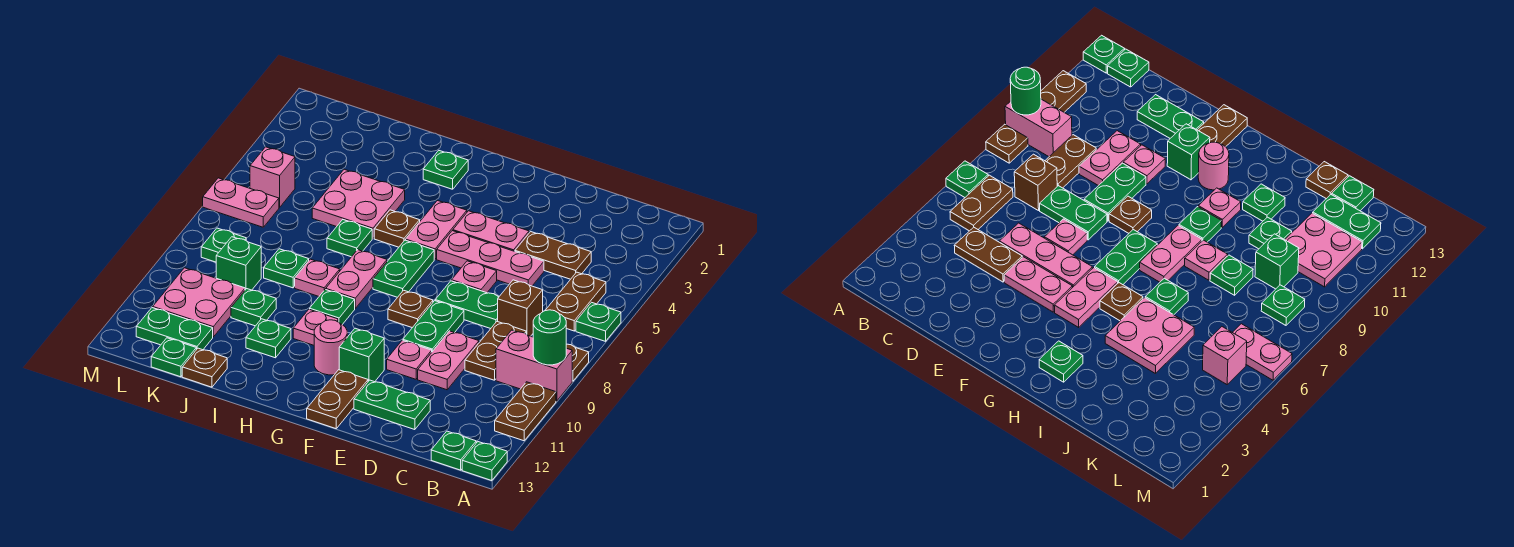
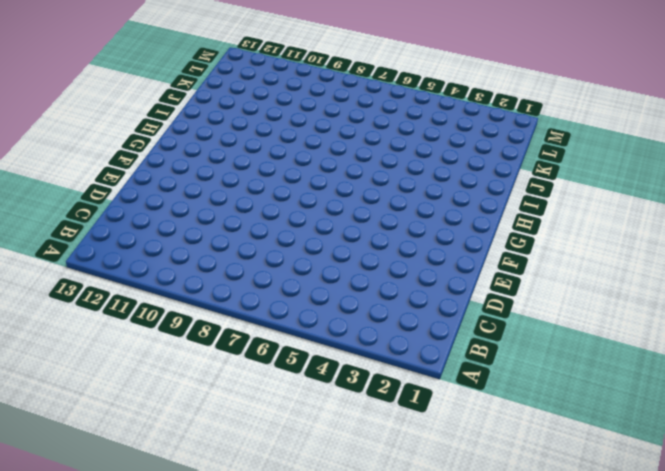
none -> green 1x1 plate [576,302,621,341]
none -> brown 1x1 plate [566,344,589,381]
none -> pink 1x2 brick [496,330,572,401]
none -> brown 1x2 plate [495,382,556,441]

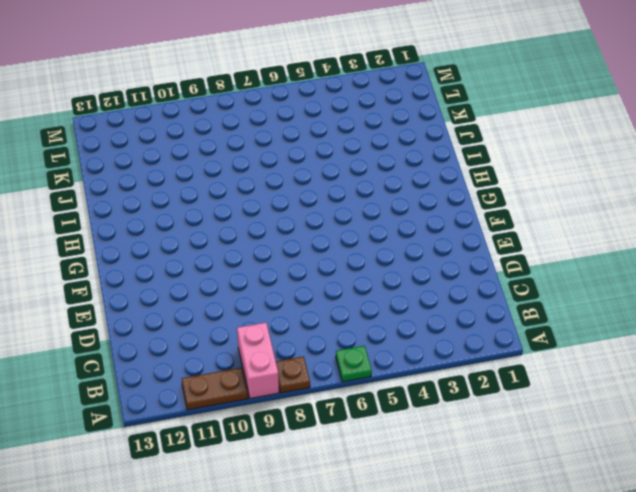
none -> green 1x1 plate [462,442,507,481]
none -> brown 1x2 plate [545,272,606,331]
none -> green 1x1 plate [431,431,476,470]
none -> brown 1x2 plate [515,232,591,279]

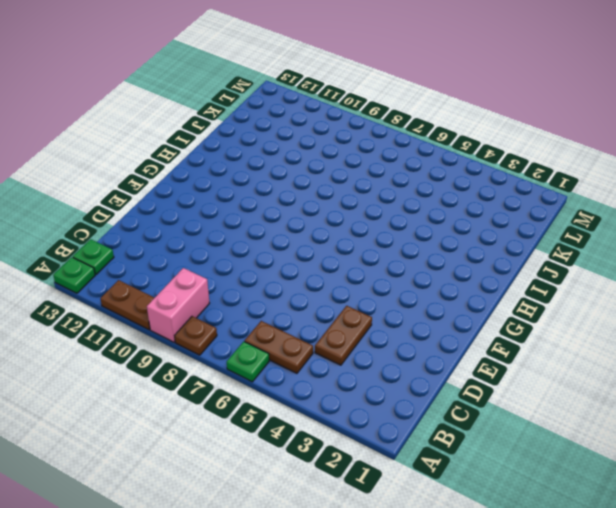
none -> brown 1x1 brick [498,280,543,336]
none -> brown 1x2 plate [465,321,526,380]
none -> pink 1x3 plate [437,231,544,286]
none -> green 1x2 plate [435,281,499,329]

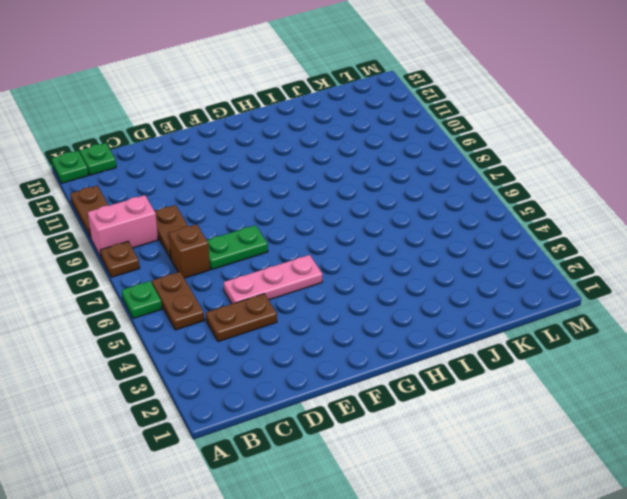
none -> pink 1x2 plate [418,331,479,390]
none -> green 1x2 plate [354,380,430,430]
none -> pink 1x2 plate [453,211,529,251]
none -> pink 1x1 plate [452,261,497,293]

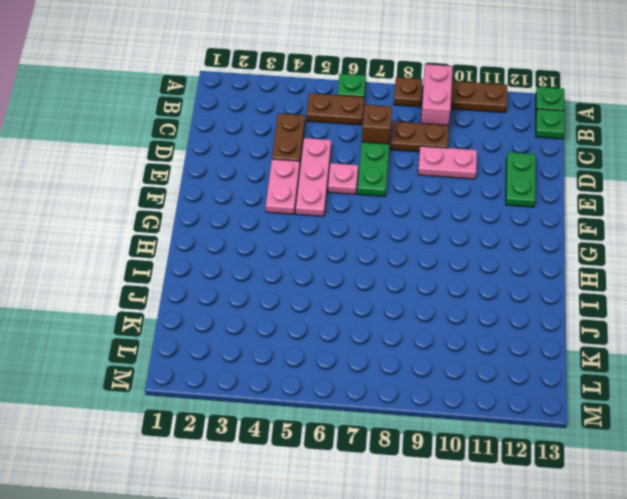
none -> green 1x2 plate [403,301,464,351]
none -> pink 1x1 plate [387,340,432,379]
none -> brown 1x1 plate [388,290,433,328]
none -> green 1x1 brick [339,328,384,382]

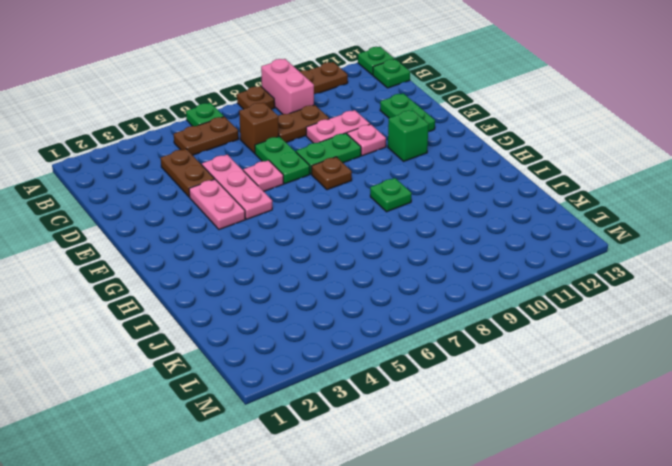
none -> brown 1x2 plate [307,370,368,429]
none -> pink 1x2 plate [406,201,467,259]
none -> green 1x2 plate [373,240,434,297]
none -> pink 1x1 round brick [314,320,347,375]

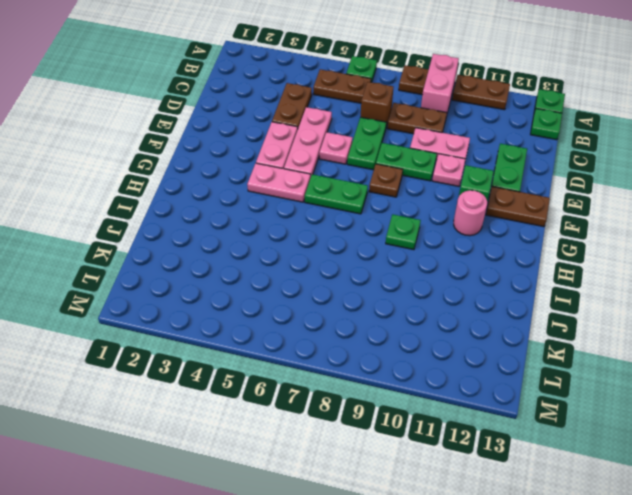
none -> green 1x1 plate [423,151,468,189]
none -> brown 1x1 plate [374,210,420,247]
none -> pink 1x2 plate [326,250,387,308]
none -> pink 1x1 plate [293,309,338,345]

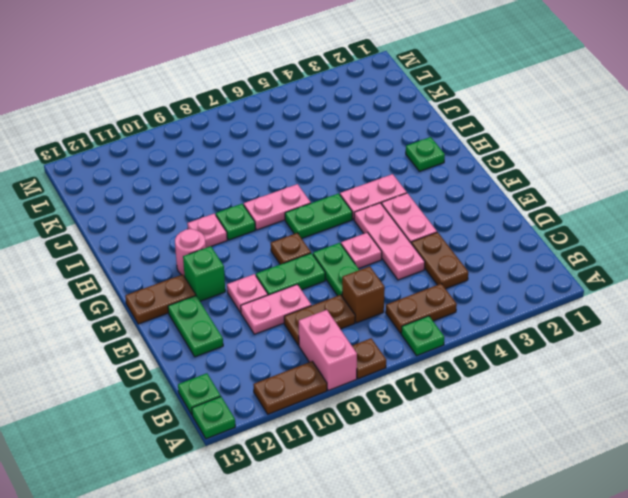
none -> brown 1x1 plate [374,210,420,247]
none -> pink 2x2 plate [312,169,405,239]
none -> green 1x1 plate [327,220,372,257]
none -> pink 1x1 plate [295,259,340,296]

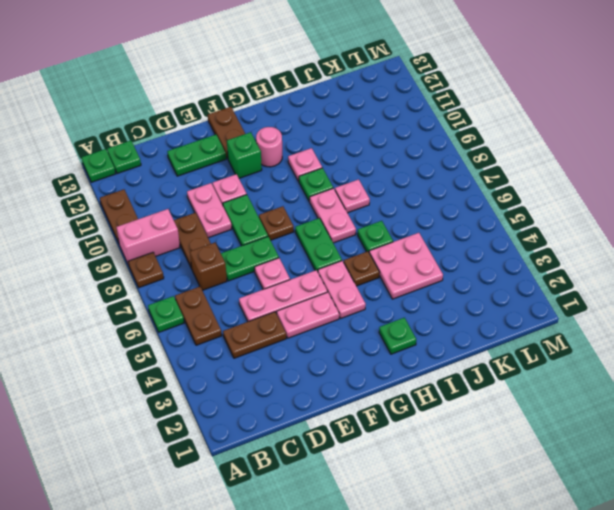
none -> green 1x1 plate [246,319,291,358]
none -> green 1x1 plate [264,249,309,288]
none -> green 1x1 plate [231,289,276,326]
none -> brown 1x1 plate [182,348,227,387]

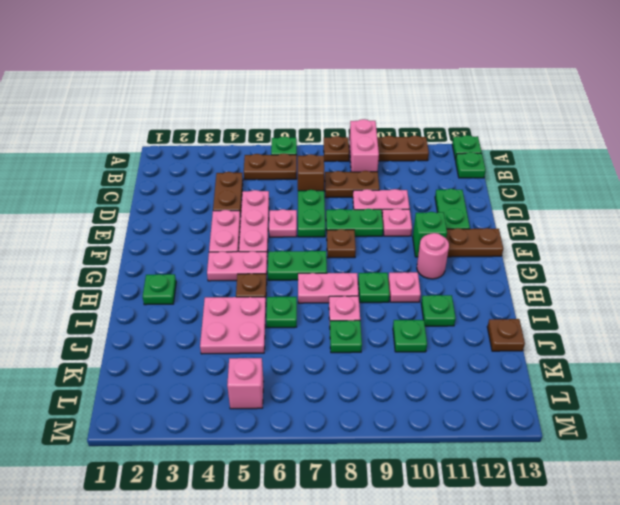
none -> green 1x1 brick [216,237,261,290]
none -> pink 2x2 plate [153,268,245,337]
none -> green 1x2 plate [136,308,213,350]
none -> green 1x1 plate [151,338,196,377]

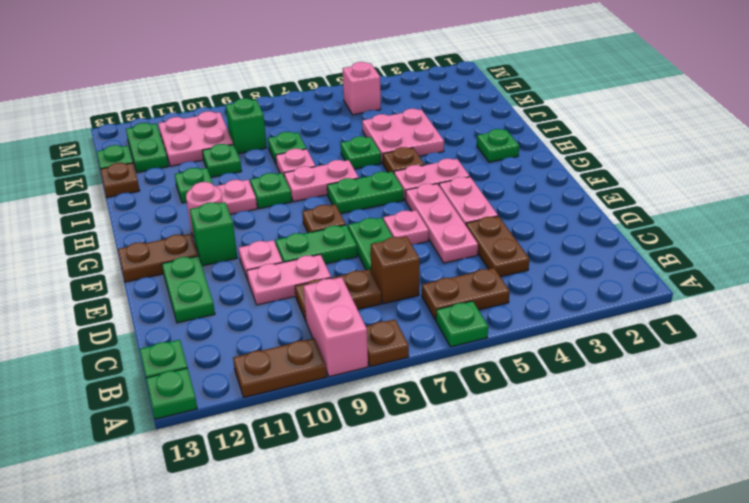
none -> pink 1x2 plate [203,178,279,227]
none -> green 1x1 plate [201,228,246,262]
none -> green 1x1 round brick [533,310,566,365]

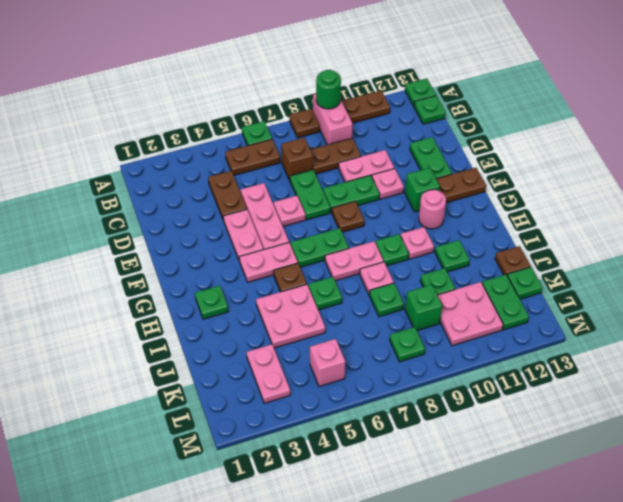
pink 1x2 plate [247,344,290,403] -> pink 1x2 plate moved to [203,178,279,227]

